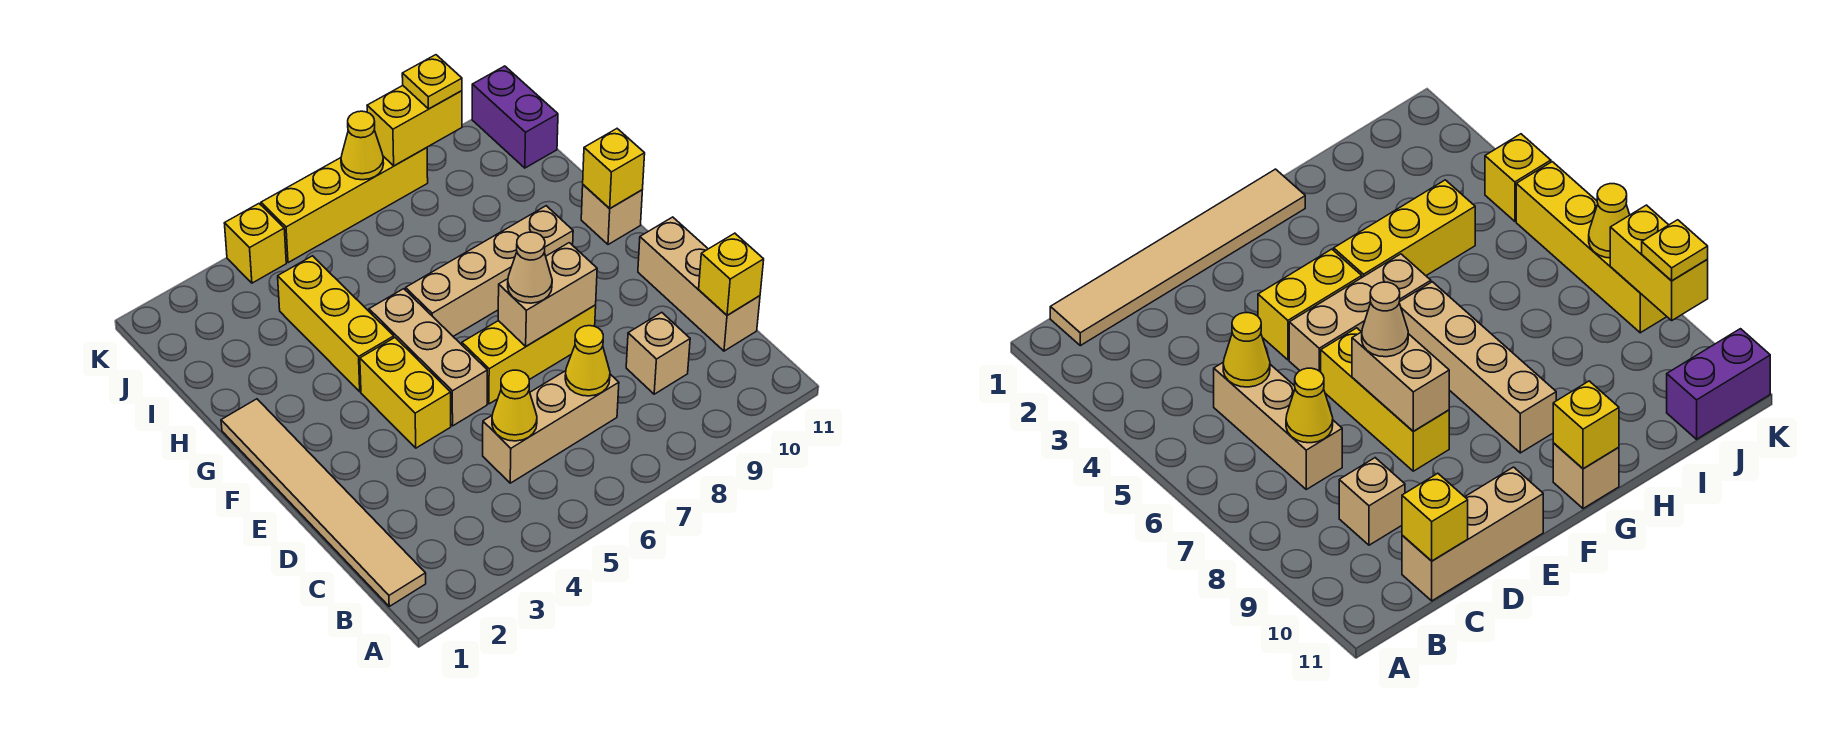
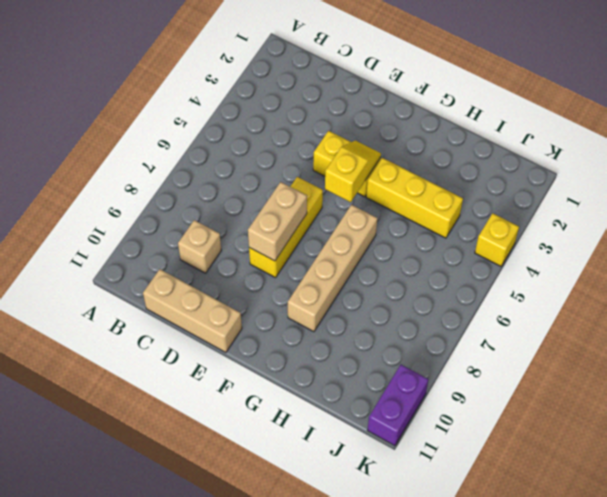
yellow 1x2 slope [325,140,381,202] -> none
purple 1x2 brick [368,365,428,446] -> purple 1x2 brick turned to [472,66,558,168]
none -> tan 1x6 tile [221,399,426,606]
none -> tan 1x3 brick [483,371,619,483]
none -> tan 1x3 brick [369,289,487,426]

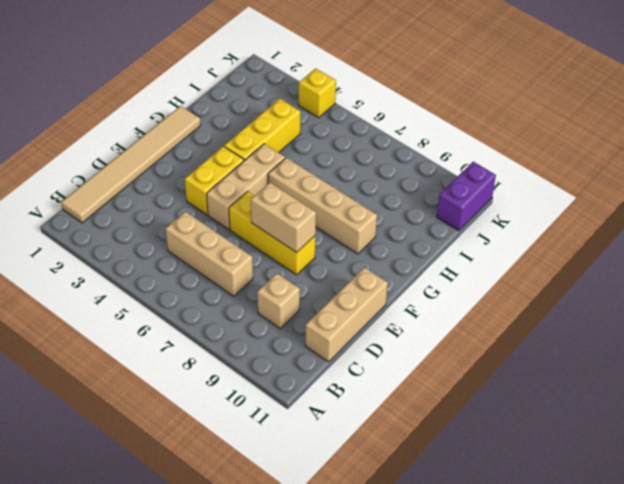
none -> tan 1x1 brick [581,185,642,245]
none -> yellow 1x4 brick [261,148,428,263]
none -> yellow 1x1 cone [492,370,537,441]

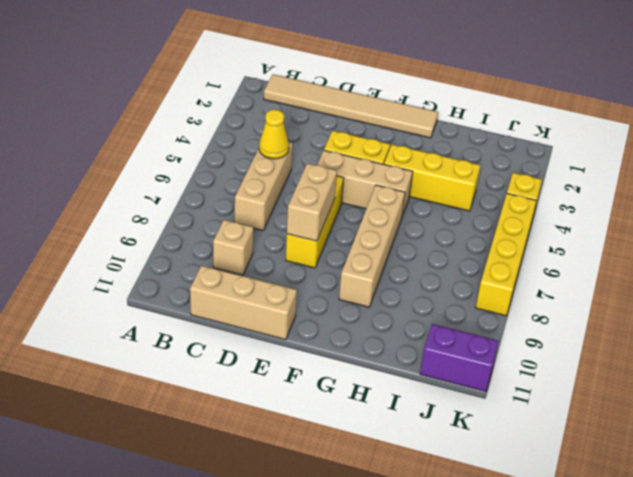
none -> tan 1x1 brick [581,185,642,245]
none -> yellow 1x1 cone [565,326,610,396]
none -> yellow 1x1 brick [699,233,764,315]

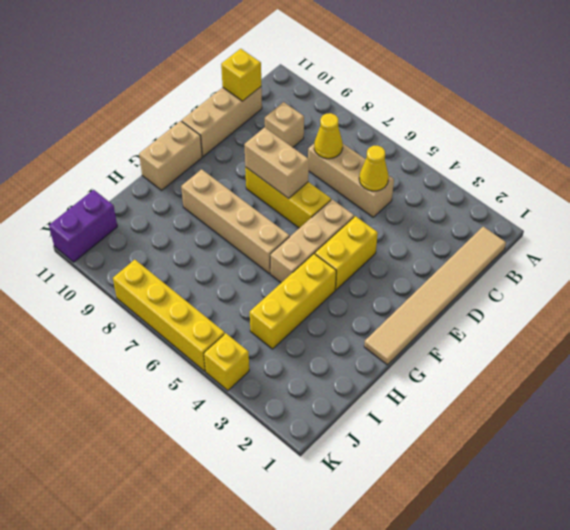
tan 1x2 brick [139,121,202,190] -> tan 1x1 brick [581,185,642,245]
none -> yellow 1x1 brick [583,129,645,208]
none -> yellow 1x1 cone [341,111,384,180]
none -> yellow 1x2 brick [367,86,462,166]

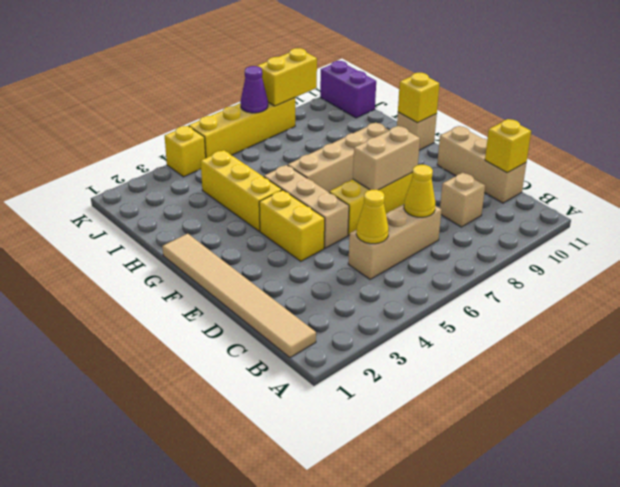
purple 1x1 cone [240,66,268,113] -> yellow 1x1 cone [341,111,384,180]
none -> tan 1x1 cone [508,232,552,303]
none -> yellow 1x1 plate [402,55,462,109]

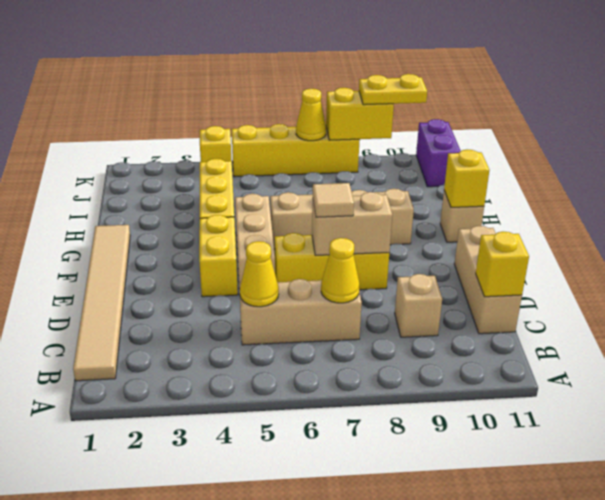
tan 1x1 tile [313,183,354,217] -> tan 1x1 cone [508,232,552,303]
yellow 1x2 plate [359,74,427,105] -> yellow 1x1 plate [402,55,462,109]

